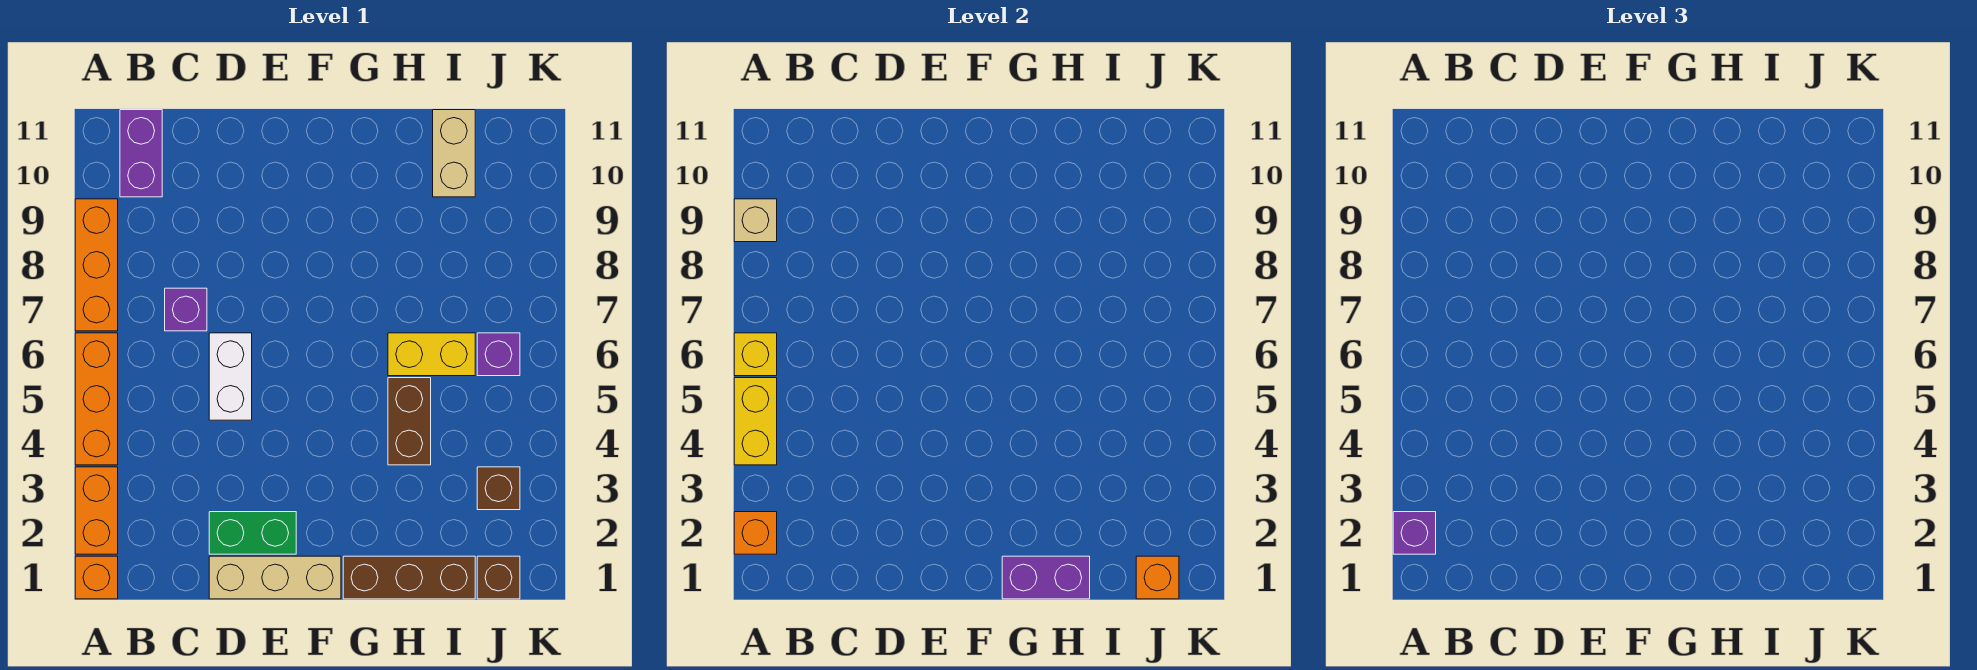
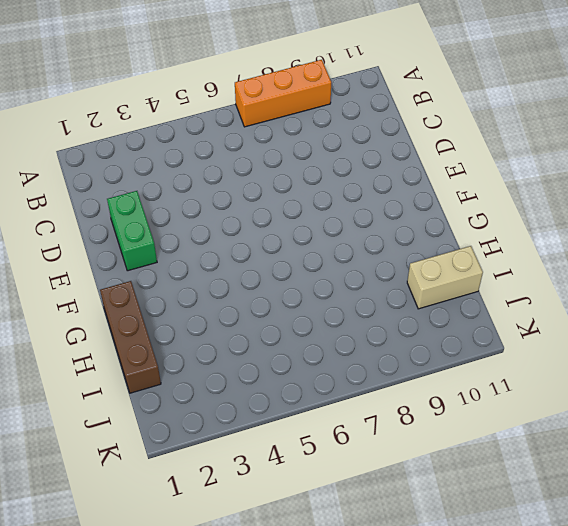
none -> orange 1x1 brick [75,556,118,599]
none -> orange 1x2 brick [75,467,118,554]
none -> orange 1x3 brick [75,333,118,465]

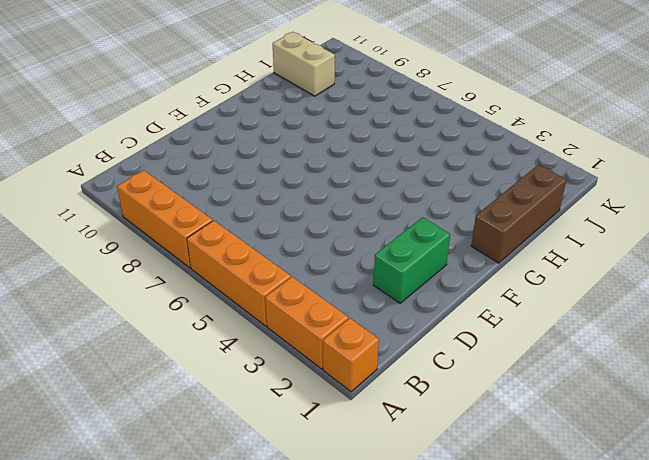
none -> purple 1x2 brick [120,110,162,197]
none -> purple 1x1 brick [165,288,207,331]
none -> tan 1x3 brick [209,556,341,599]

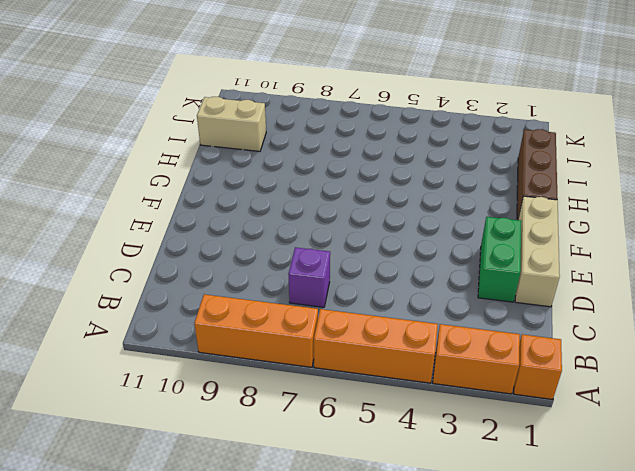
none -> purple 1x2 brick [120,110,162,197]
none -> white 1x2 brick [209,333,252,420]
none -> brown 1x2 brick [388,378,431,465]

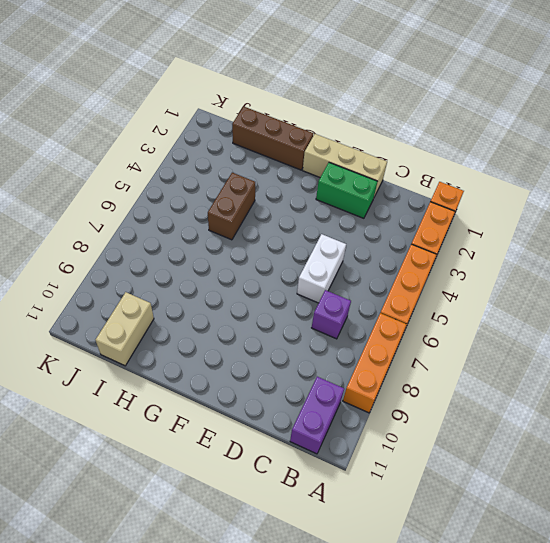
none -> yellow 1x2 brick [388,333,475,376]
none -> brown 1x1 brick [477,556,520,599]
none -> brown 1x1 brick [477,467,520,510]

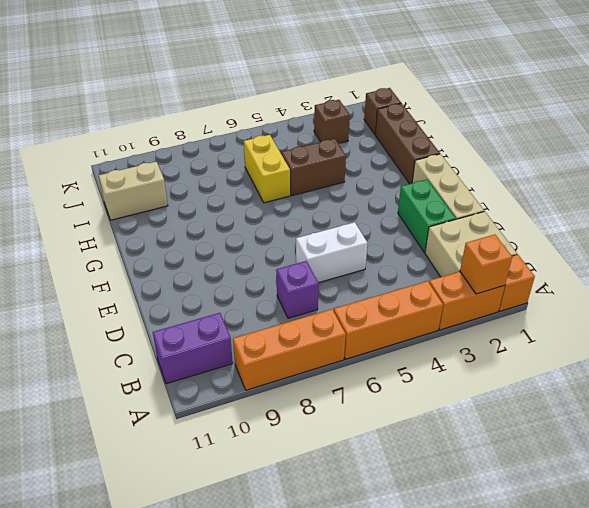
tan 2x2 brick [425,211,517,277] -> none
none -> purple 1x1 brick [477,333,520,376]
none -> yellow 1x2 brick [734,378,777,465]
none -> yellow 1x1 brick [734,333,777,376]

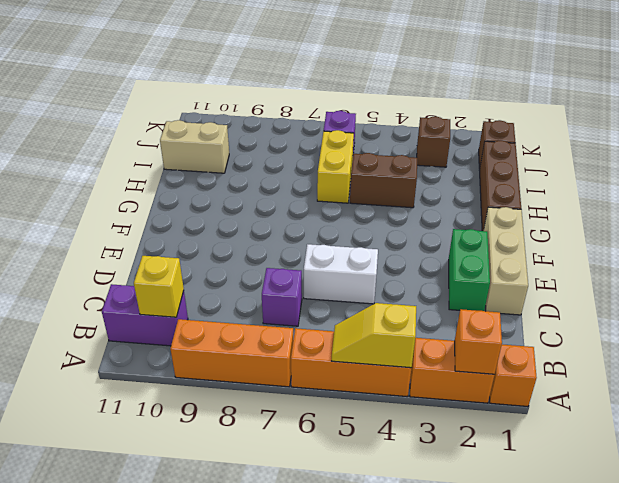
yellow 1x2 slope [332,303,416,368] -> yellow 1x2 brick [734,378,777,465]
yellow 1x1 brick [134,256,184,317] -> yellow 1x1 brick moved to [734,333,777,376]
none -> tan 1x1 brick [734,199,777,242]
none -> purple 1x2 brick [1002,556,1090,599]
none -> orange 1x1 brick [1136,556,1179,599]

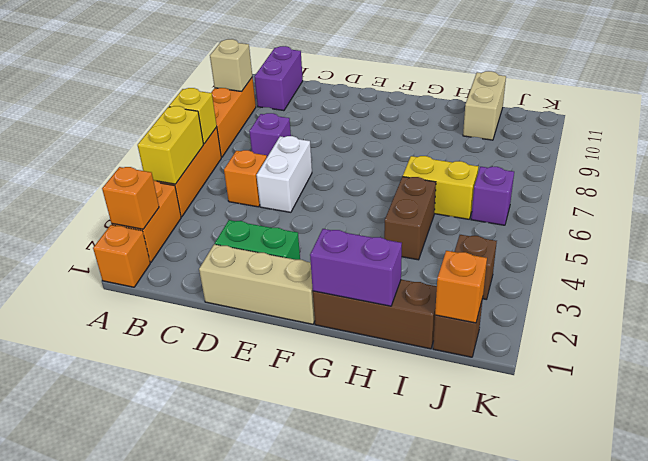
orange 1x1 brick [224,150,267,207] -> none
none -> purple 1x1 brick [1393,512,1436,554]

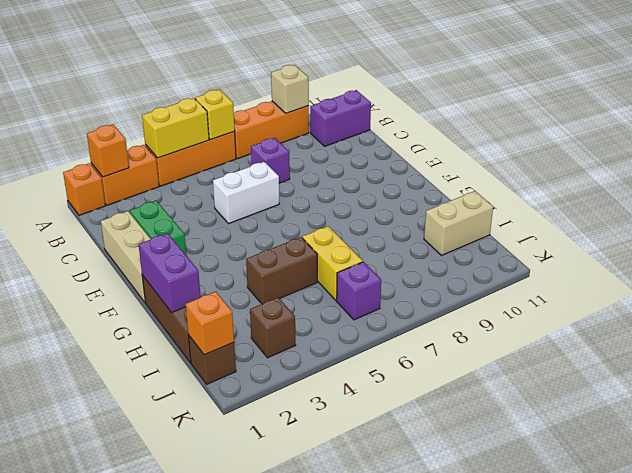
none -> purple 1x1 brick [1393,512,1436,554]

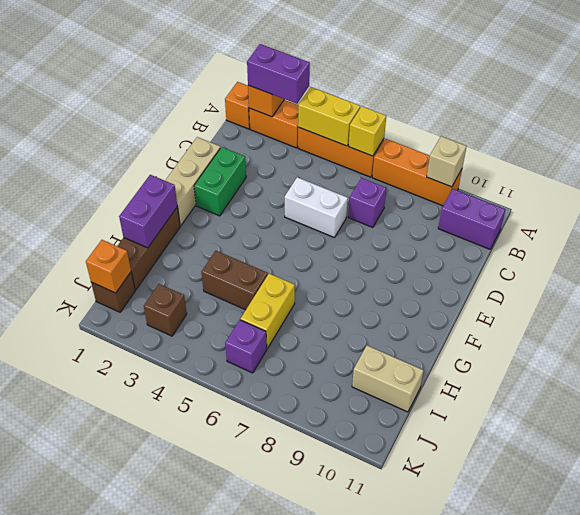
purple 1x2 brick [247,44,310,104] -> purple 1x1 brick [1393,512,1436,554]

